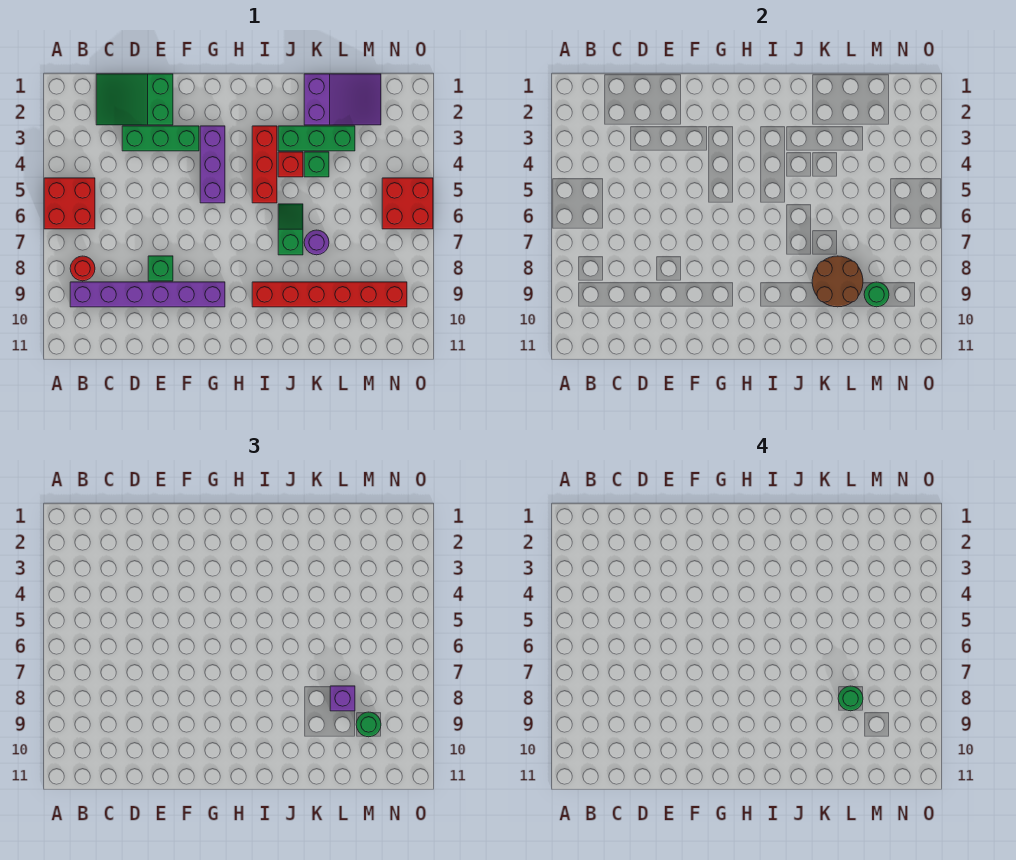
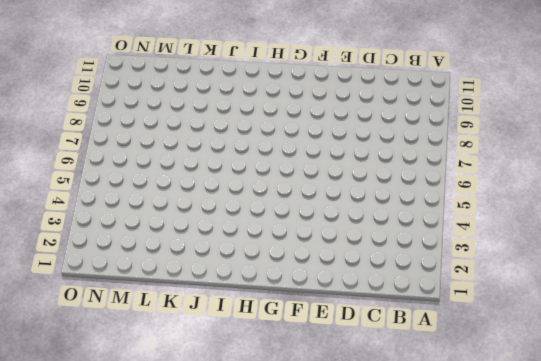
none -> red 2x2 brick [44,178,95,229]
none -> red 1x1 round brick [70,256,95,281]
none -> purple 1x6 brick [70,282,225,307]

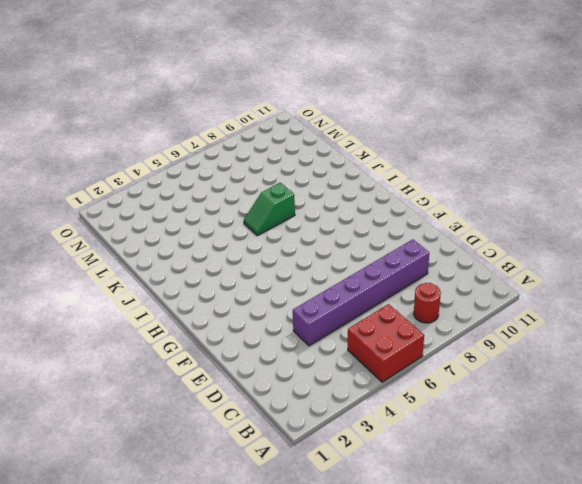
purple 1x6 brick [293,240,429,346] -> purple 1x6 brick turned to [70,282,225,307]
none -> green 2x3 slope [96,74,173,125]
none -> green 1x3 brick [122,126,199,151]
none -> green 1x1 brick [148,256,173,281]

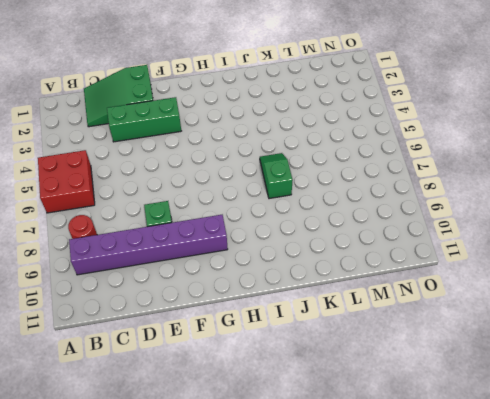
none -> purple 1x3 brick [200,126,225,203]
none -> red 1x3 brick [252,126,277,203]
none -> red 1x6 brick [252,282,407,307]

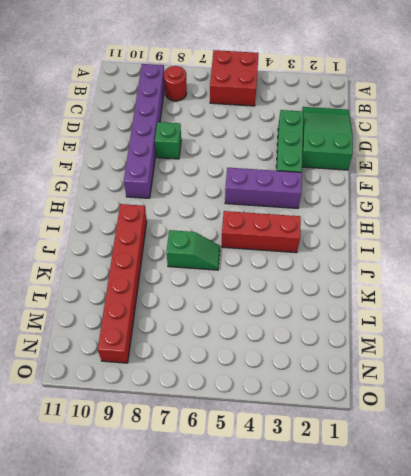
none -> green 1x3 brick [278,126,355,151]
none -> red 1x1 brick [278,152,303,177]
none -> purple 2x3 slope [304,74,381,125]

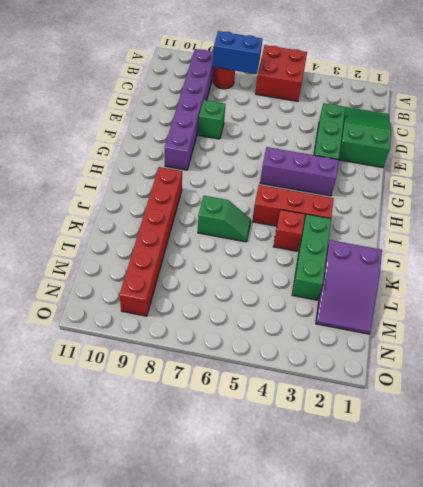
blue 1x2 brick [213,31,262,74] -> none
none -> green 1x1 brick [304,152,329,177]
none -> purple 1x1 round brick [304,230,329,255]
none -> red 2x2 brick [382,178,433,229]

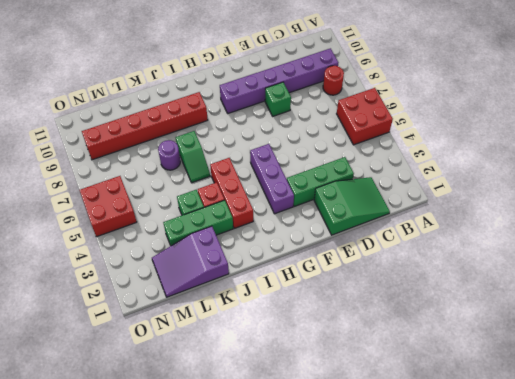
none -> brown 2x2 round brick [812,256,863,307]
none -> green 1x1 round brick [864,282,889,307]
none -> purple 1x1 brick [330,686,355,711]

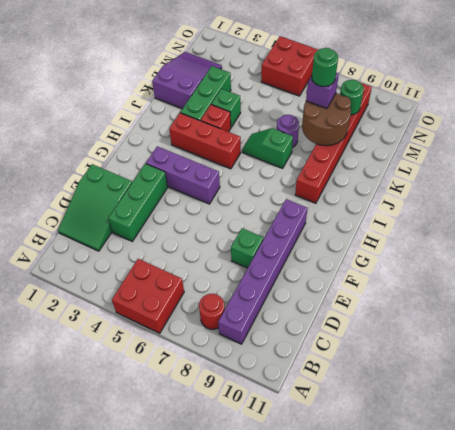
none -> green 1x1 round brick [356,712,381,737]

